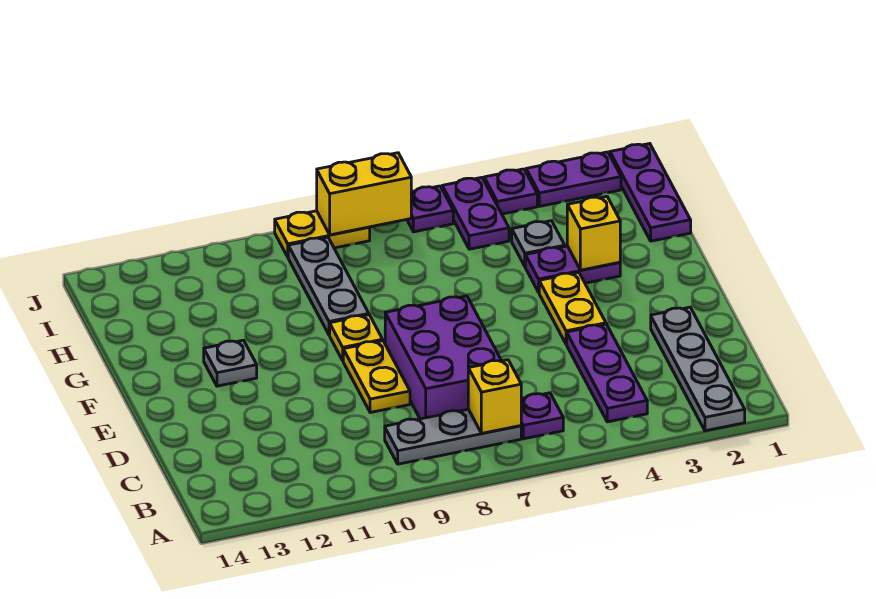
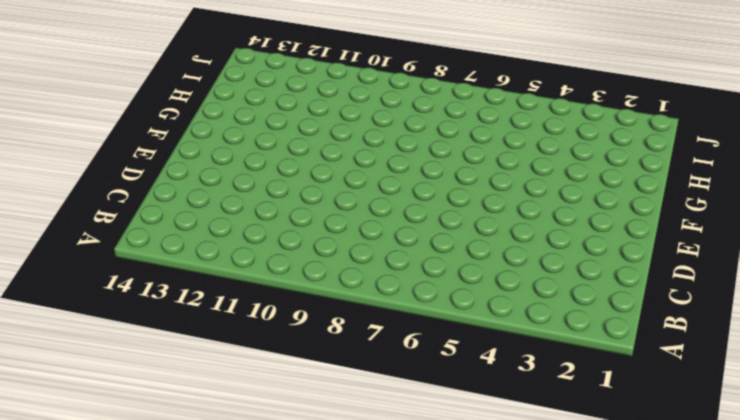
none -> grey 1x4 plate [651,307,745,431]
none -> purple 1x3 plate [567,324,647,422]
none -> purple 1x1 plate [521,393,563,439]

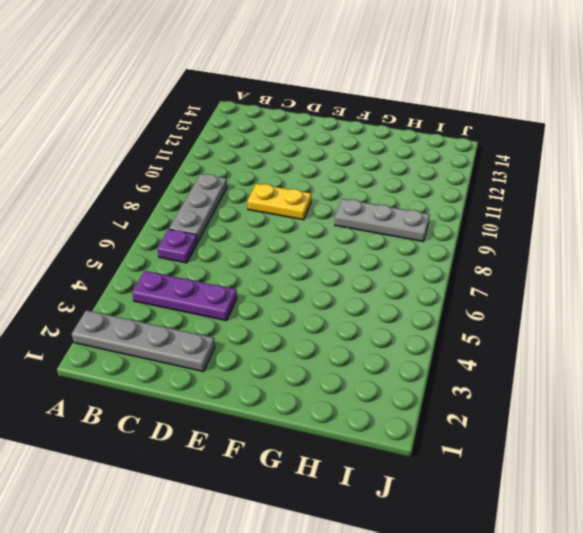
none -> purple 2x3 brick [385,296,501,419]
none -> yellow 1x2 plate [539,272,606,344]
none -> yellow 1x1 plate [330,315,383,360]

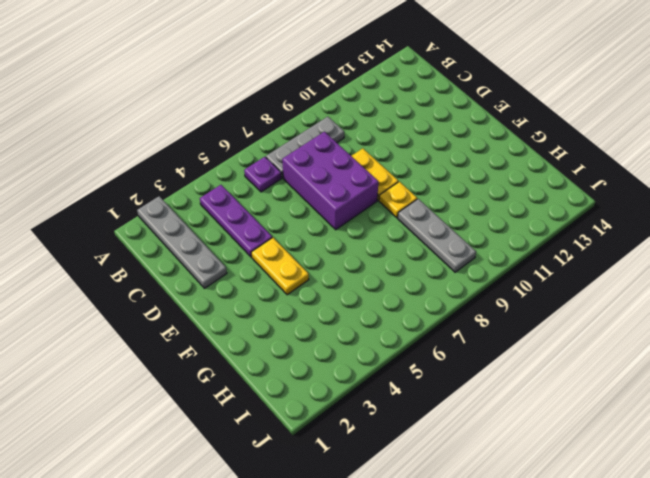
none -> grey 1x1 plate [204,340,257,386]
none -> purple 1x2 plate [525,246,620,292]
none -> purple 1x3 plate [610,144,691,241]

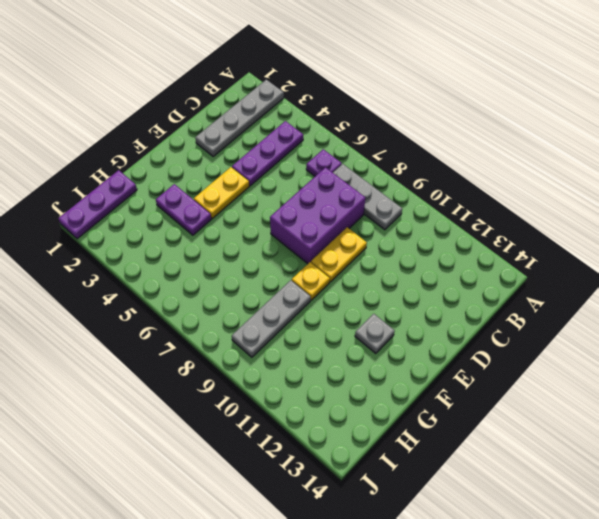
none -> grey 1x1 plate [512,221,565,266]
none -> purple 1x2 plate [442,177,509,249]
none -> purple 1x2 plate [526,152,621,206]

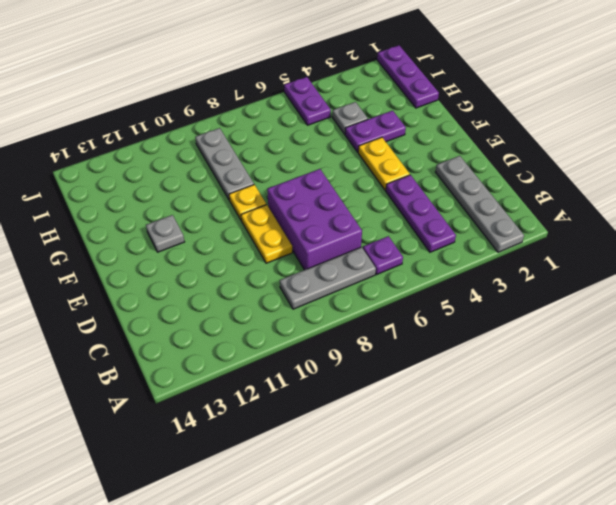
none -> purple 1x2 plate [526,152,621,206]
none -> purple 1x1 plate [484,169,537,214]
none -> purple 1x1 plate [407,186,453,232]

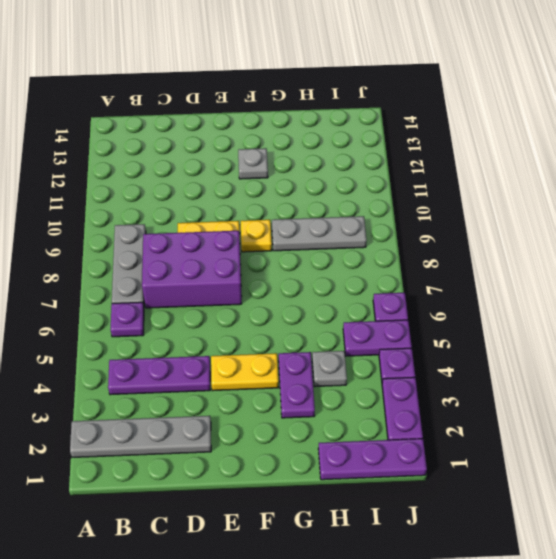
none -> yellow 1x2 plate [275,211,370,257]
none -> yellow 1x1 brick [468,360,521,433]
none -> yellow 1x1 brick [567,196,620,270]

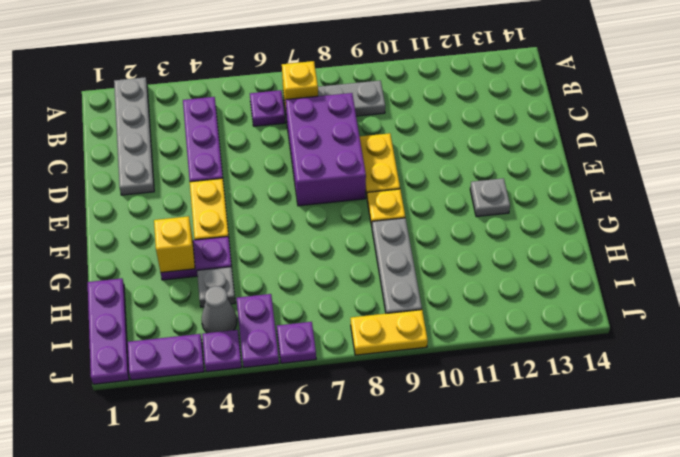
grey 1x1 cone [202,286,237,333] -> none
none -> yellow 1x2 brick [317,153,411,235]

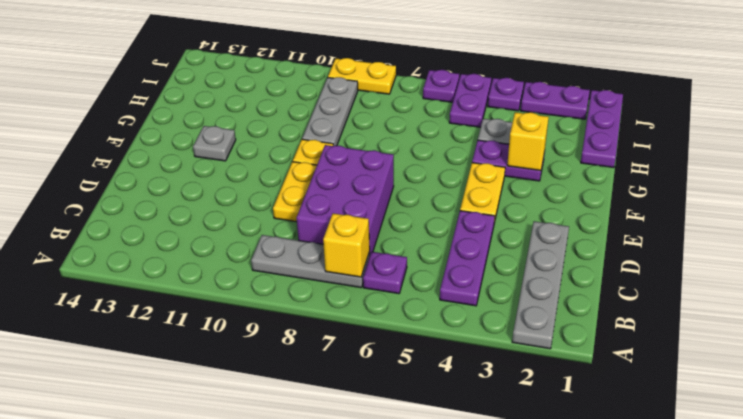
none -> yellow 1x2 brick [317,153,411,235]

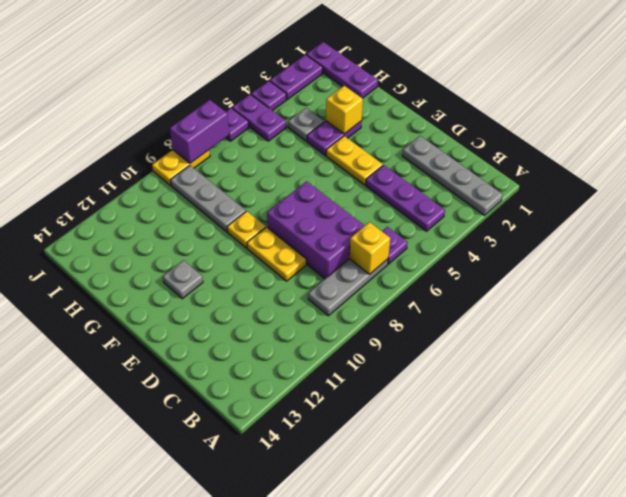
purple 1x2 brick [170,100,229,163] -> yellow 1x2 brick [317,153,411,235]

